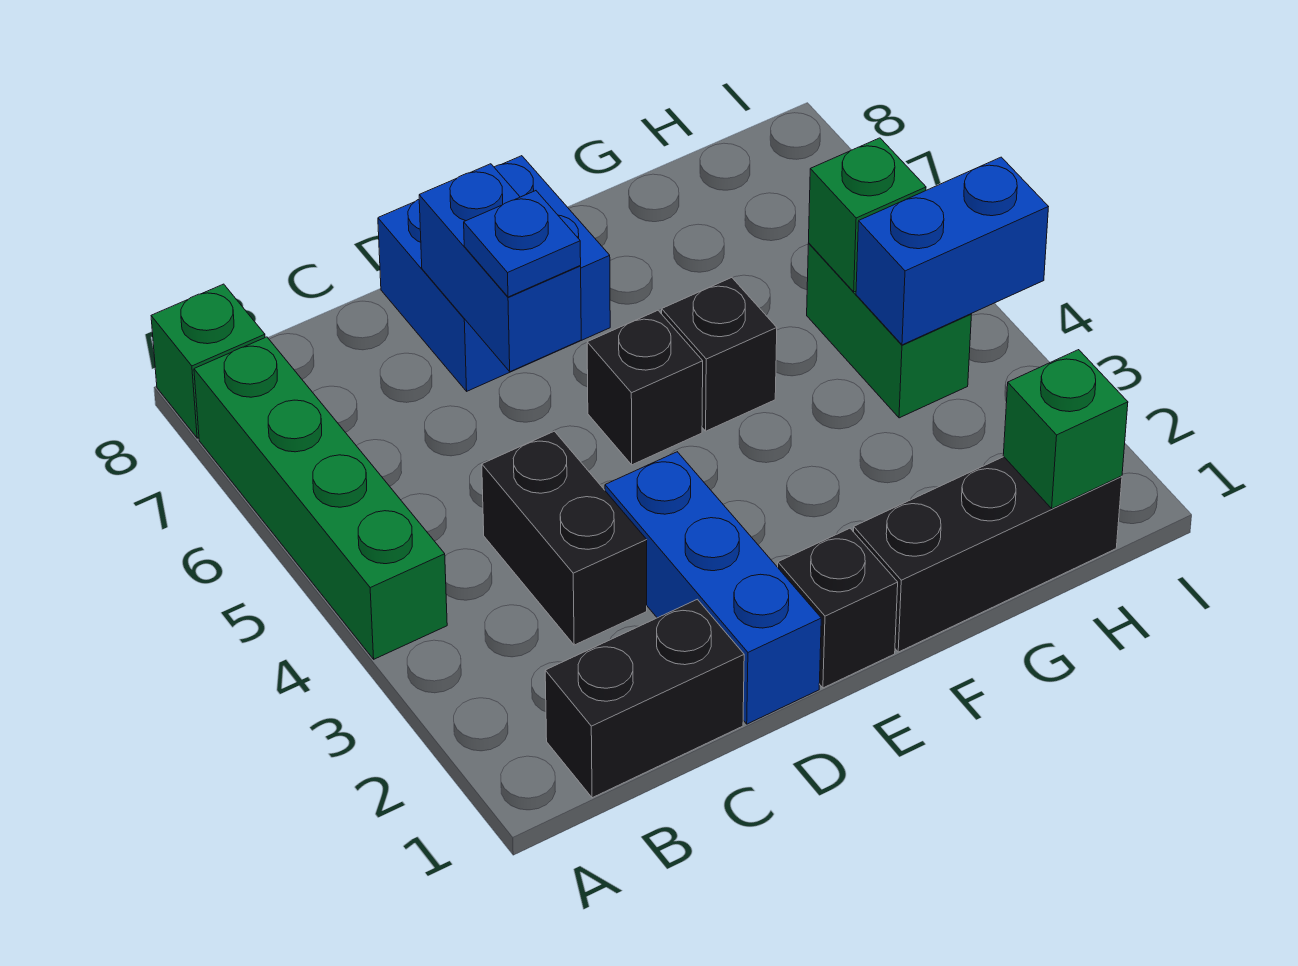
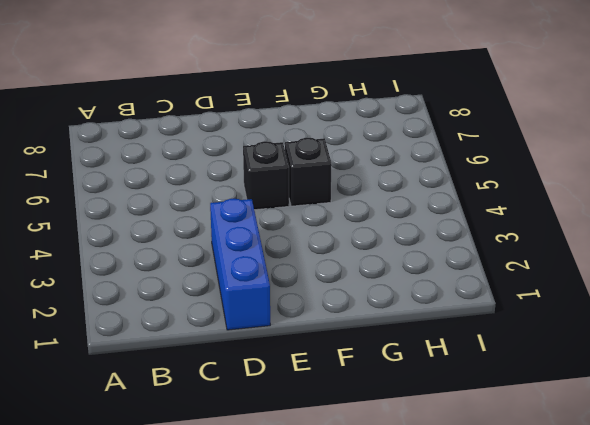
none -> green 1x4 brick [194,337,447,659]
none -> green 1x1 brick [151,284,265,438]
none -> black 1x2 brick [545,599,744,798]

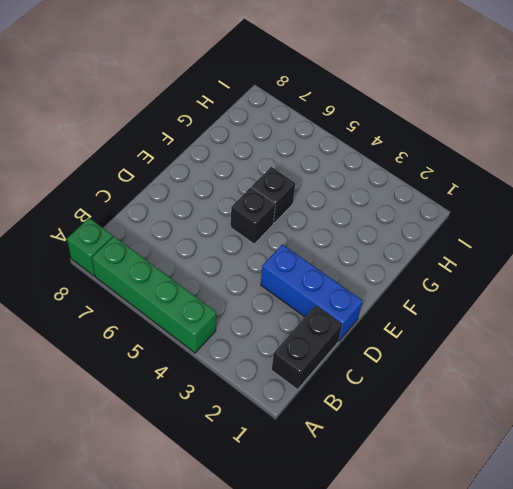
none -> black 1x2 brick [482,431,647,645]
none -> blue 2x2 brick [378,156,610,391]
none -> black 1x1 brick [778,528,898,688]

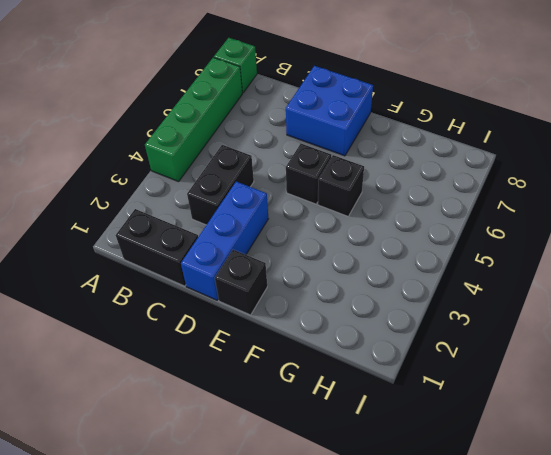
none -> black 1x3 brick [854,457,1122,652]
none -> green 1x2 brick [807,244,971,418]
none -> blue 1x2 brick [419,164,581,372]

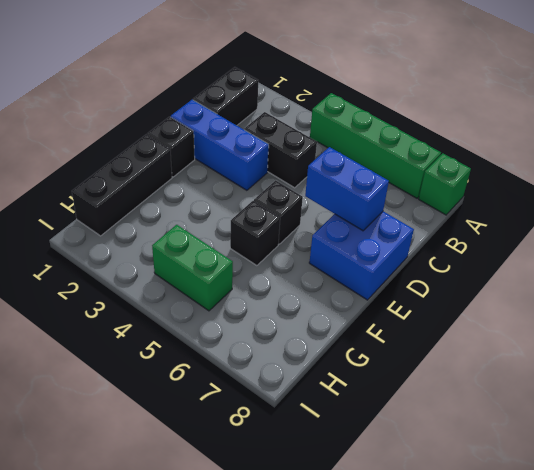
none -> green 1x1 brick [1003,350,1128,509]
none -> blue 1x2 brick [856,157,1048,345]
none -> green 1x1 brick [809,138,926,292]

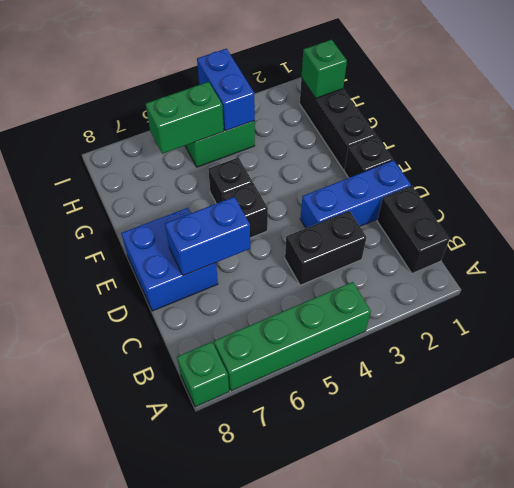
green 1x2 brick [146,82,224,154] -> green 1x1 brick [809,138,926,292]
none -> blue 1x1 plate [464,191,581,297]

